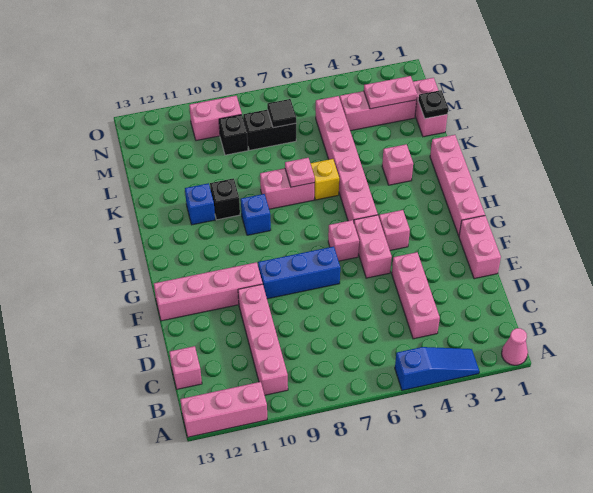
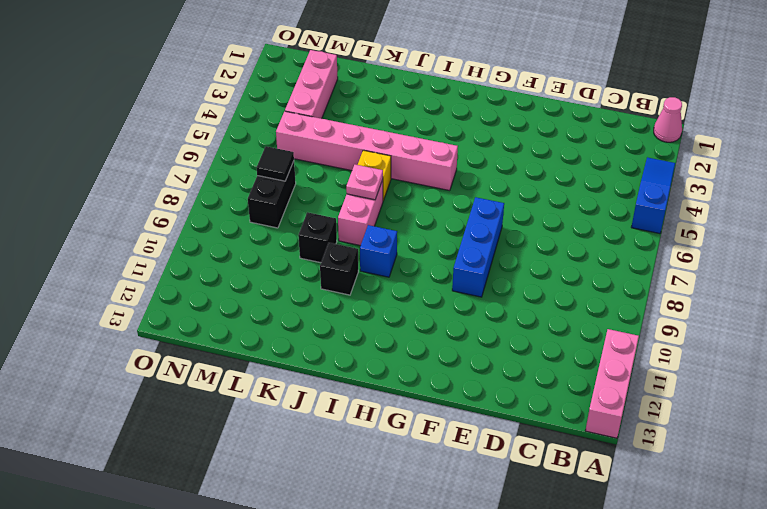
black 1x1 brick [298,212,337,263] -> black 1x1 brick moved to [219,115,248,155]
none -> pink 1x4 brick [238,284,288,395]
none -> pink 1x3 brick [392,252,440,339]
none -> pink 1x1 brick [169,346,202,389]

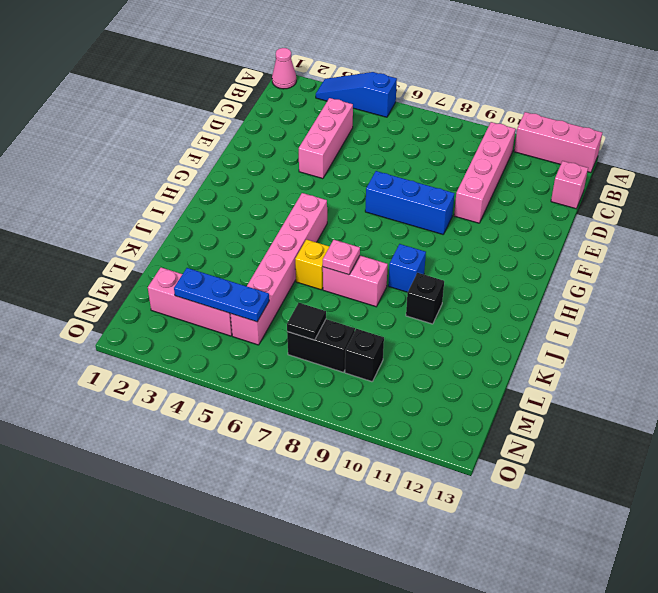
blue 1x3 plate [174,268,269,322] -> pink 1x2 plate [364,76,417,109]
none -> pink 1x2 brick [459,216,501,279]
none -> pink 1x2 brick [354,215,392,278]
none -> pink 1x4 brick [154,262,263,321]

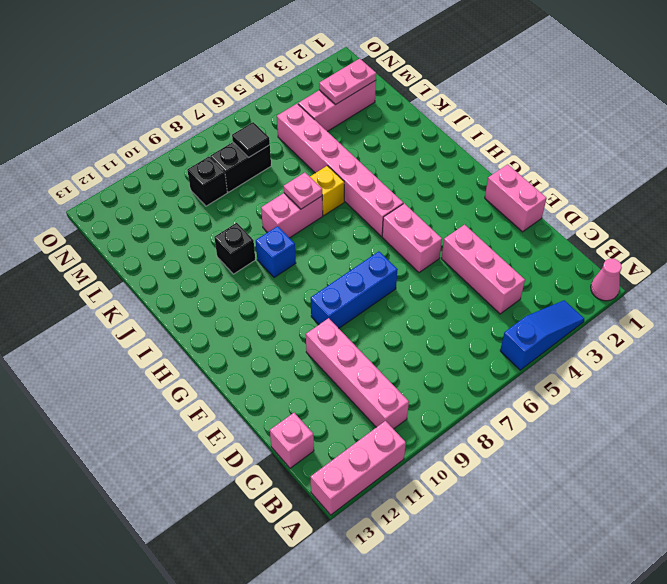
none -> pink 1x4 brick [154,262,263,321]
none -> pink 1x4 brick [430,135,485,236]
none -> pink 1x1 brick [379,210,410,250]

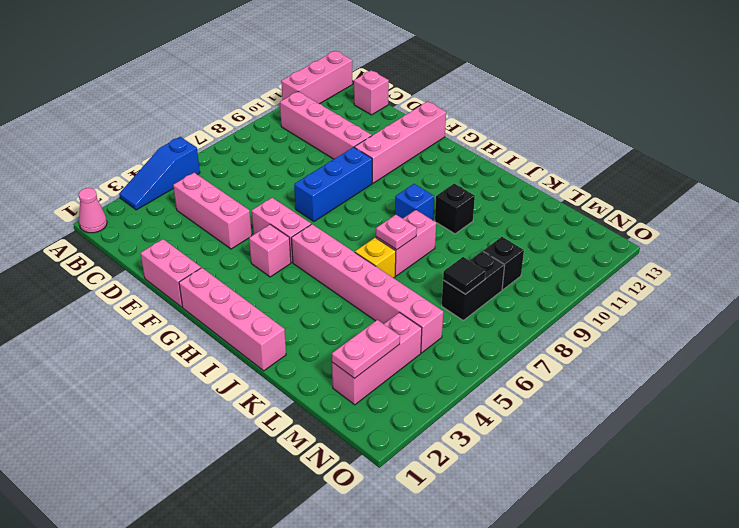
none -> pink 1x1 brick [328,220,359,261]
none -> pink 1x1 brick [382,144,413,185]
none -> blue 1x1 brick [185,183,215,225]

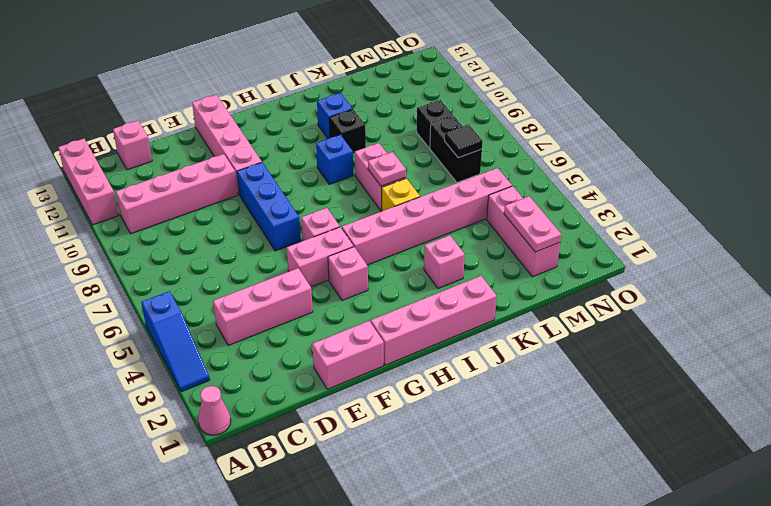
none -> pink 1x2 brick [413,78,448,137]
none -> pink 1x2 brick [189,96,242,141]
none -> black 1x1 plate [418,90,448,119]

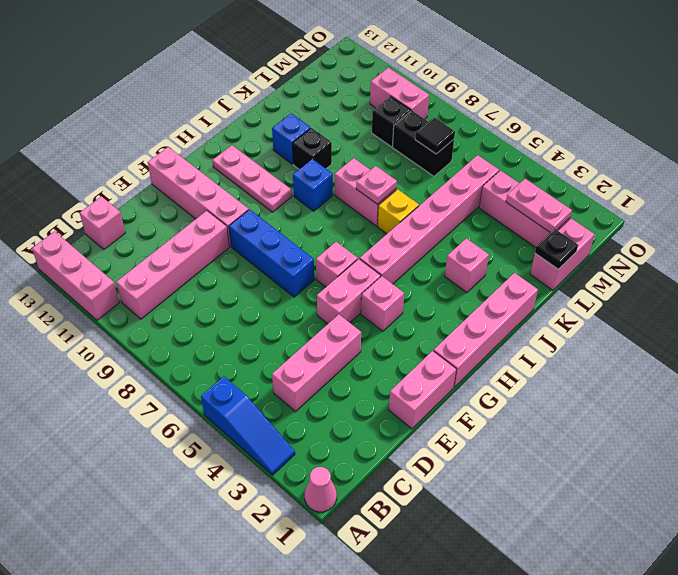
pink 1x3 plate [212,145,292,212] -> none

